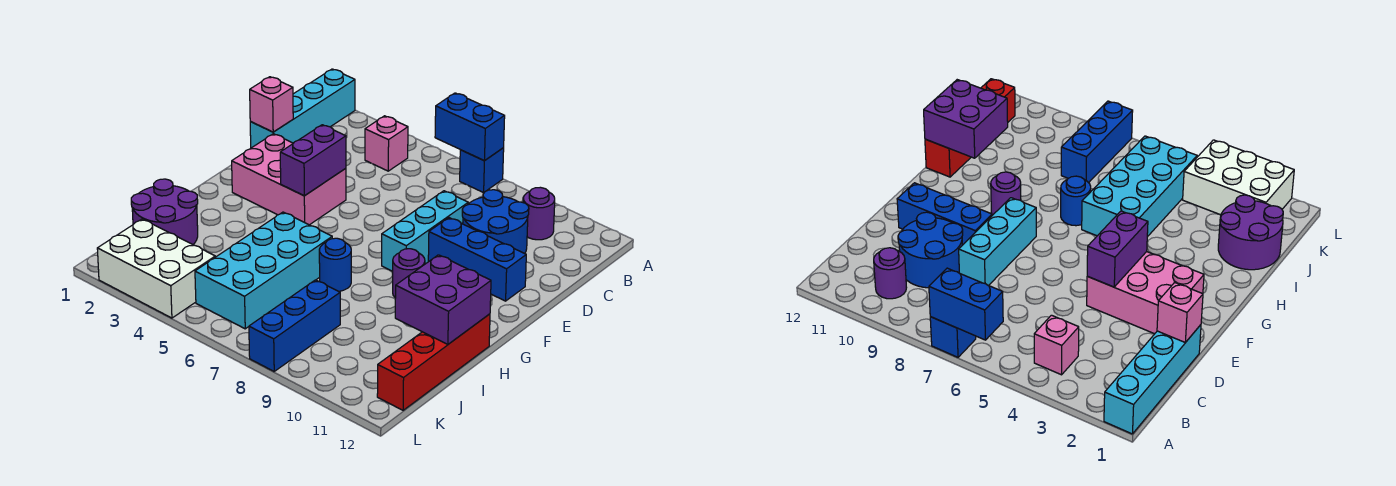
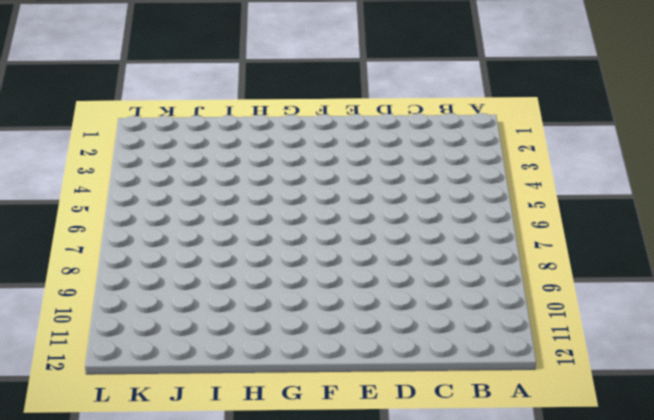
none -> cyan 1x4 brick [250,69,355,148]
none -> blue 1x1 brick [460,148,504,193]
none -> pink 1x1 brick [365,116,408,171]

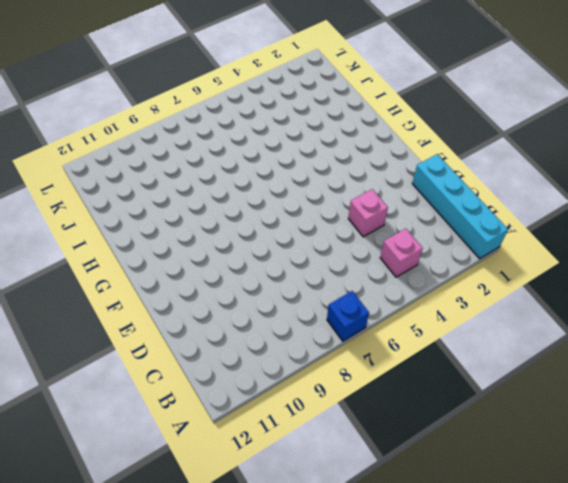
pink 1x1 brick [348,189,388,237] -> pink 1x1 brick moved to [250,77,293,132]
none -> purple 1x1 round brick [523,187,555,240]
none -> blue 2x2 round brick [462,190,529,254]
none -> cyan 1x3 brick [382,191,468,271]

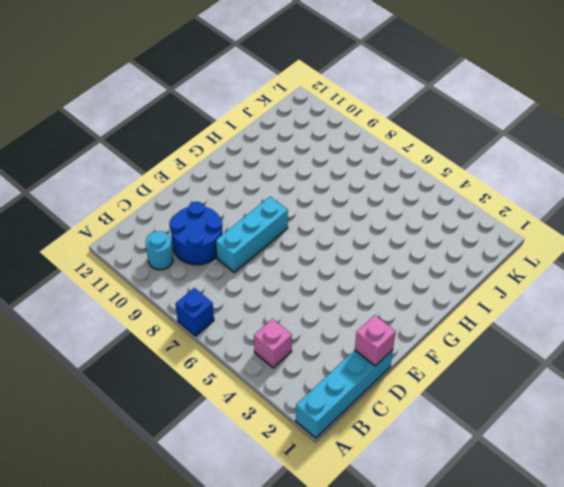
cyan 1x1 round brick [146,231,173,270] -> purple 1x1 round brick [523,187,555,240]
none -> pink 2x3 brick [232,134,346,225]
none -> blue 1x3 brick [428,218,526,301]
none -> purple 1x1 round brick [393,249,425,298]

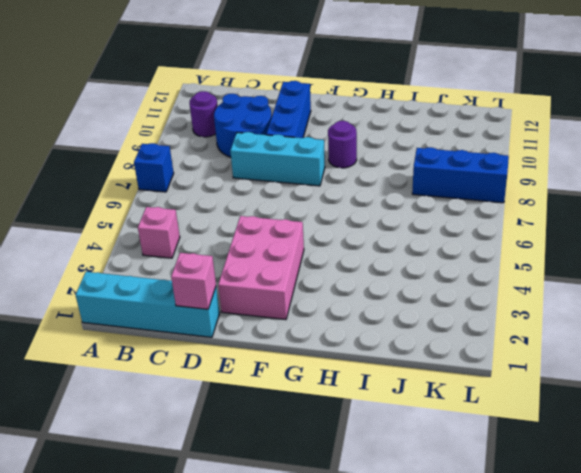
none -> cyan 2x4 brick [195,212,332,329]
none -> blue 1x1 round brick [319,238,351,291]
none -> red 1x4 brick [377,314,490,410]

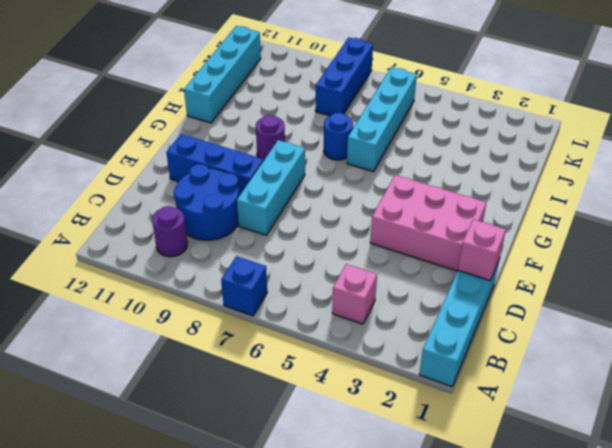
cyan 1x4 brick [347,67,417,172] -> cyan 2x4 brick [195,212,332,329]
cyan 1x4 brick [184,26,261,123] -> red 1x4 brick [377,314,490,410]
none -> purple 2x2 round brick [131,179,198,244]
none -> white 2x3 brick [97,219,215,318]
none -> blue 1x2 brick [435,93,505,160]

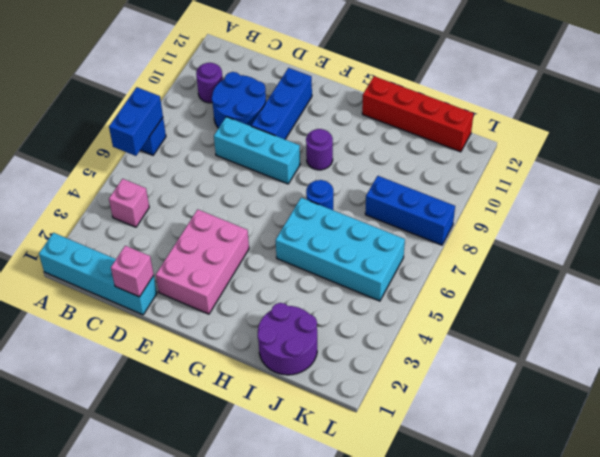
none -> white 2x3 brick [97,219,215,318]
none -> purple 1x2 brick [280,125,346,196]
none -> purple 2x2 brick [395,255,491,344]

